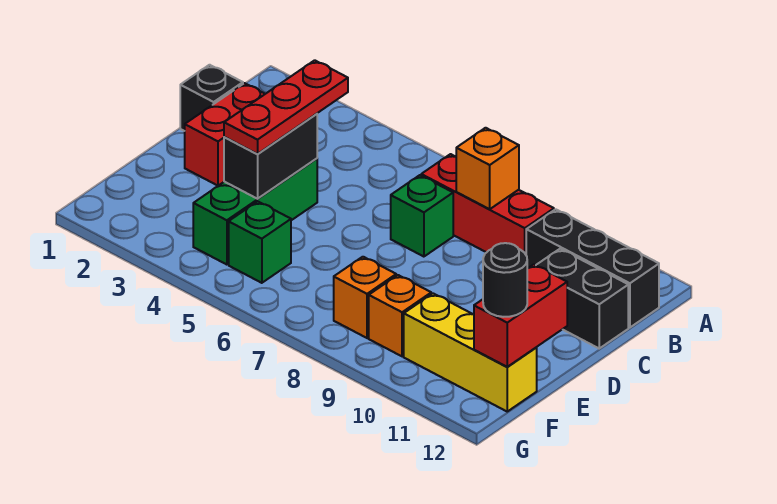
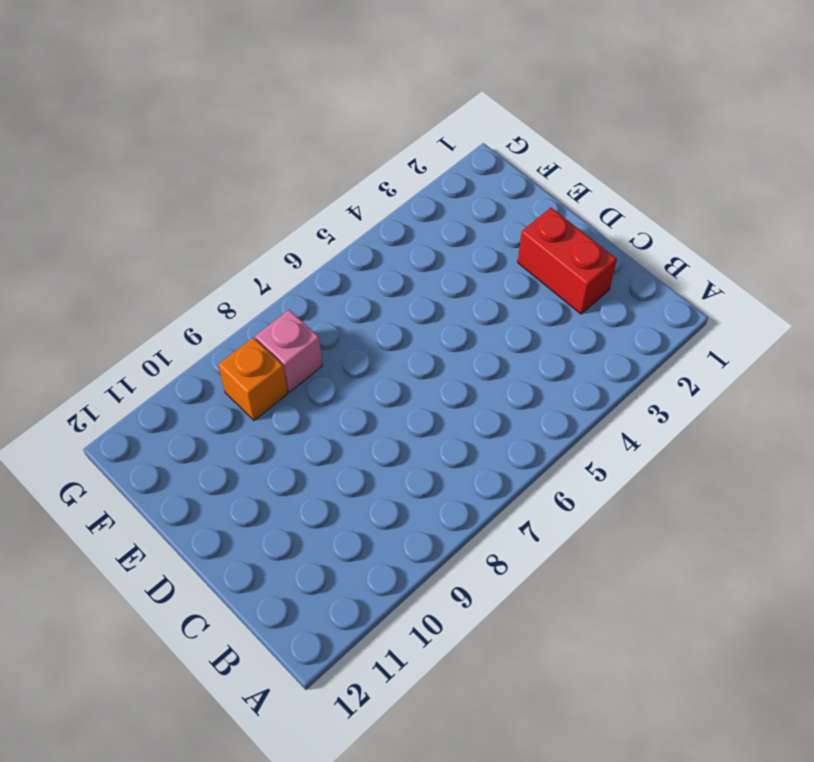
pink 1x1 brick [255,310,322,392] -> orange 1x1 brick [334,257,396,338]
none -> red 1x3 brick [421,154,554,254]
none -> black 1x3 brick [526,209,659,327]
none -> black 1x1 brick [180,65,243,131]

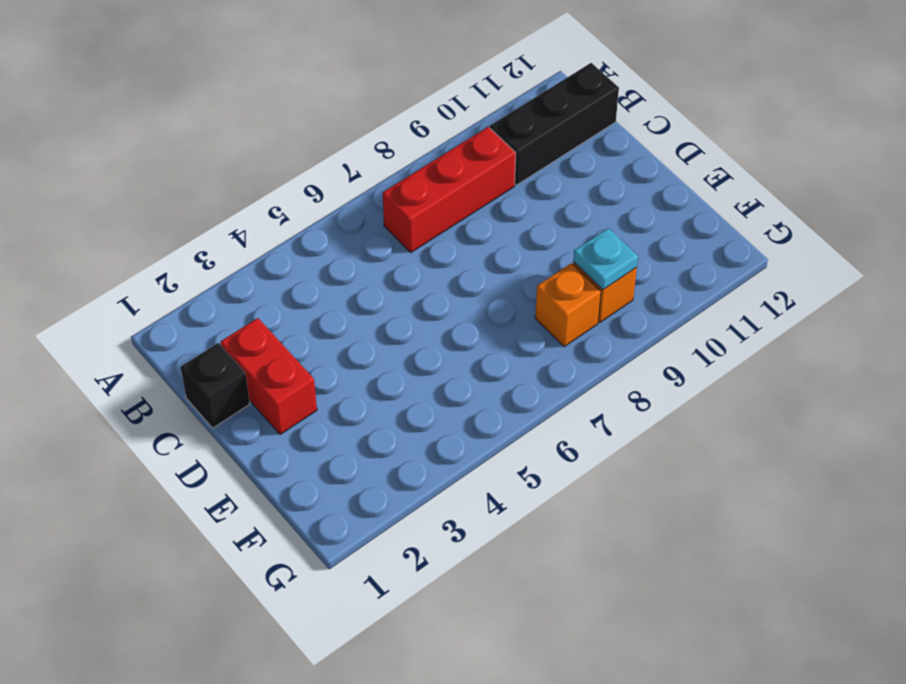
cyan 1x1 plate [573,228,638,290] -> none
none -> green 1x1 brick [391,175,453,257]
none -> black 1x2 brick [536,249,628,348]
none -> green 1x3 brick [193,159,317,265]

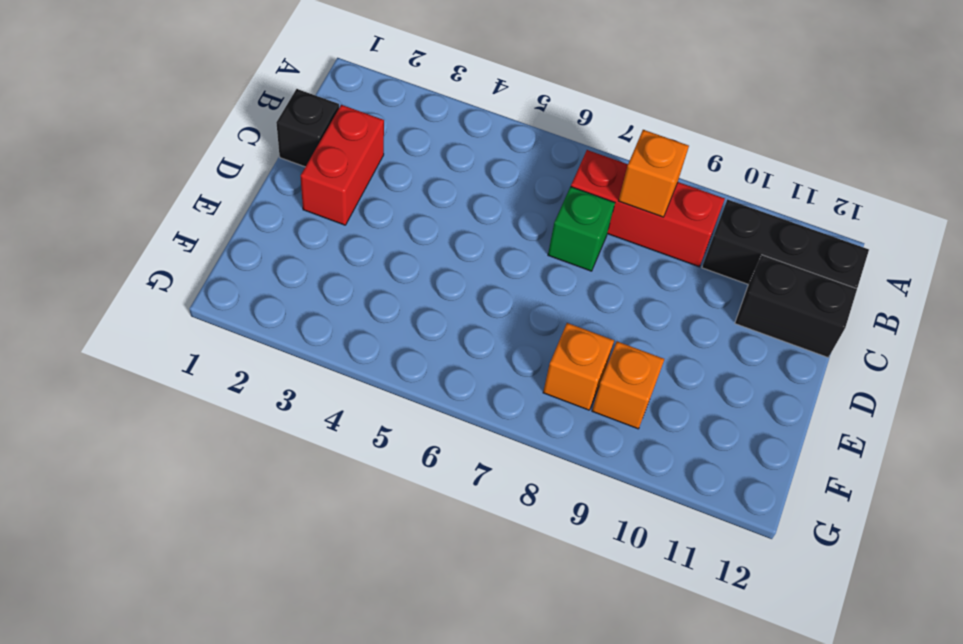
none -> green 1x3 brick [193,159,317,265]
none -> green 1x1 brick [229,201,291,283]
none -> yellow 1x3 brick [404,293,537,411]

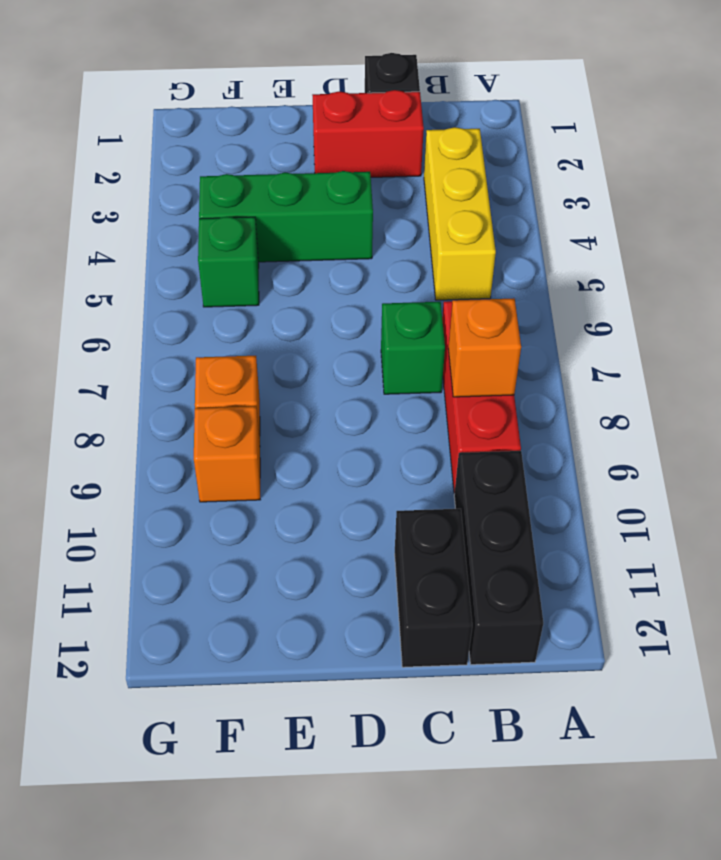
yellow 1x3 brick [424,127,496,300] -> yellow 1x3 brick moved to [404,293,537,411]
none -> black 1x2 brick [224,114,317,199]
none -> red 1x2 brick [474,264,567,367]
none -> red 1x3 plate [224,60,348,154]

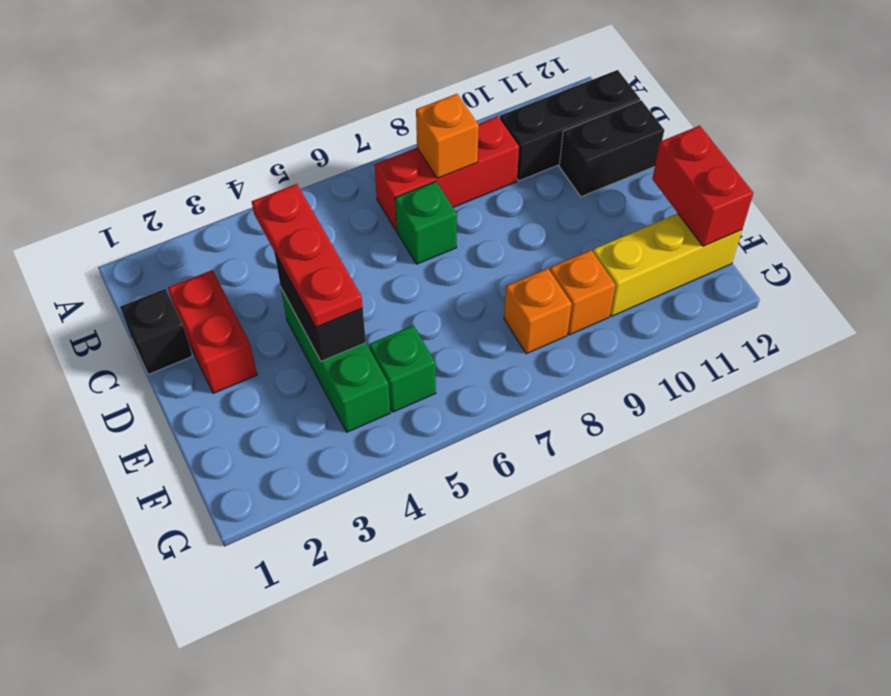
none -> black 1x1 round brick [483,243,527,317]

